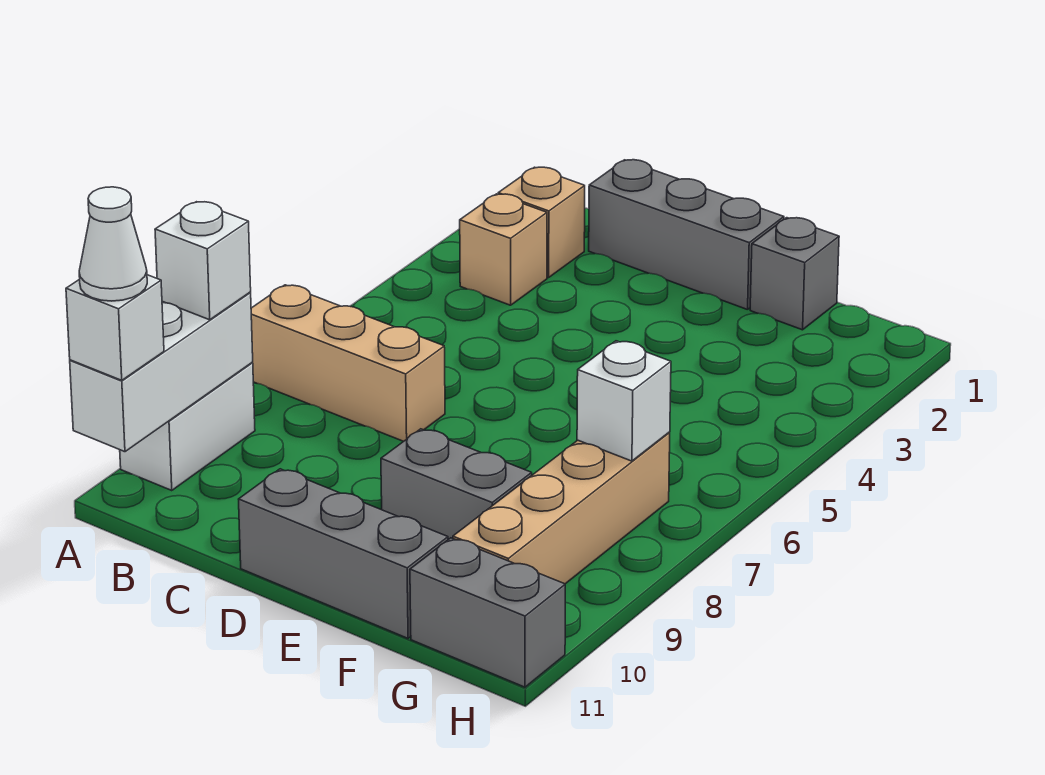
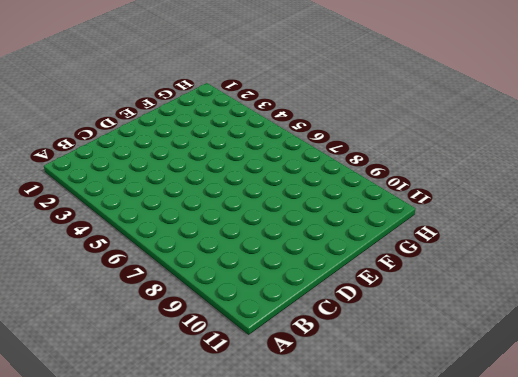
none -> tan 1x3 brick [251,285,445,441]
none -> white 1x2 brick [120,363,255,490]
none -> tan 1x1 brick [498,167,585,278]

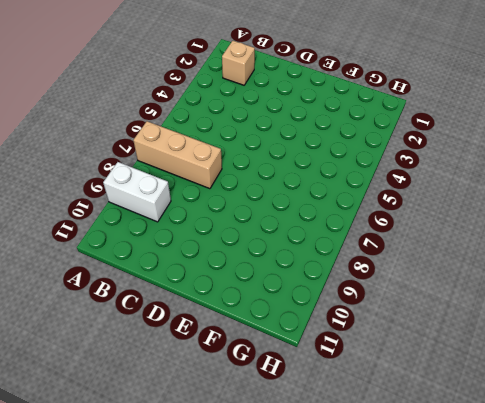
white 1x2 brick [103,162,171,222] -> white 1x2 brick turned to [120,363,255,490]
none -> tan 1x1 brick [460,194,547,305]
none -> grey 1x3 brick [589,160,784,310]
none -> grey 1x3 brick [239,469,448,638]

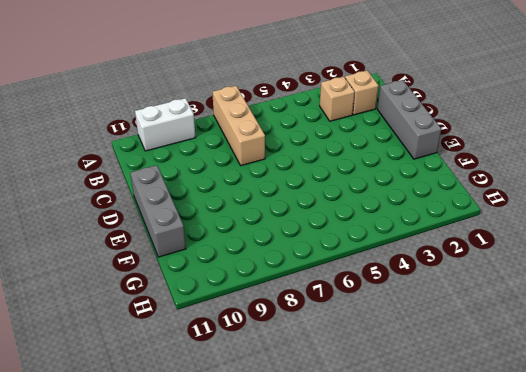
none -> grey 1x2 brick [381,429,532,540]
none -> grey 1x1 brick [750,218,839,330]
none -> tan 1x4 brick [453,433,670,584]

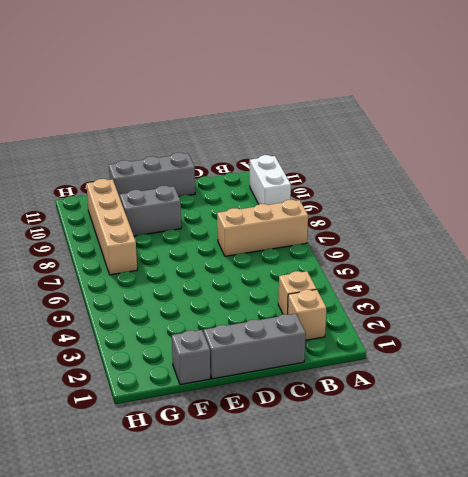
none -> grey 1x2 brick [410,538,565,687]
none -> white 1x3 brick [70,293,253,452]
none -> white 1x1 brick [577,341,671,461]

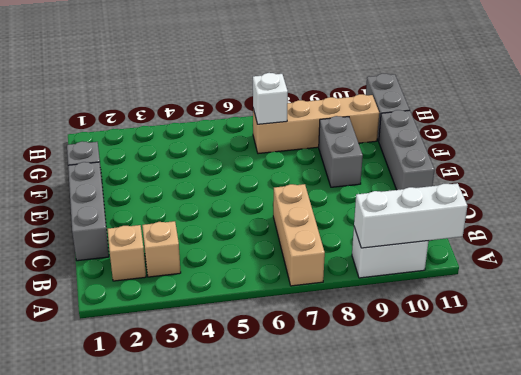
none -> white 1x1 brick [155,202,251,320]
none -> white 1x1 brick [66,275,164,380]
none -> white 1x1 cone [79,187,147,301]

